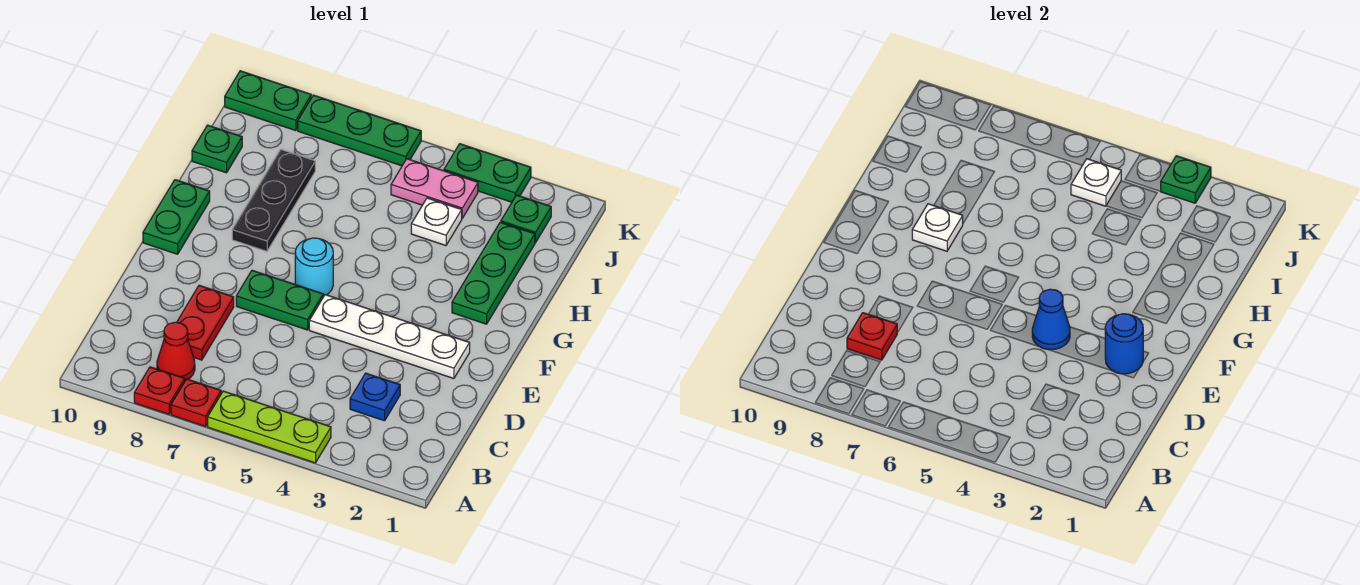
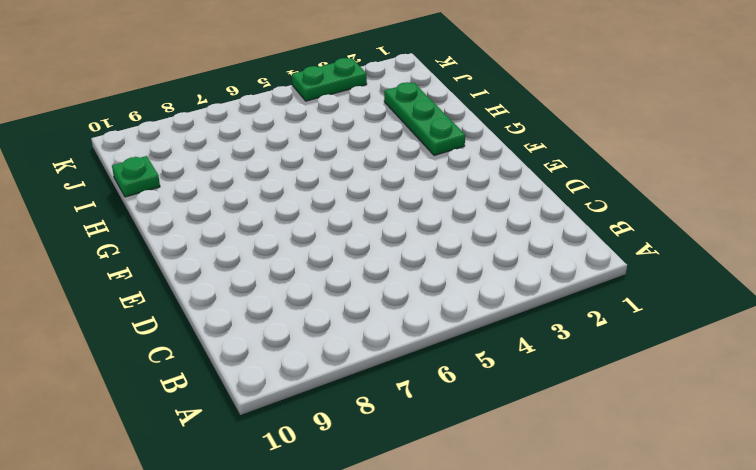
none -> lime 1x3 plate [208,391,331,463]
none -> red 1x1 plate [171,379,221,427]
none -> red 1x1 plate [134,367,185,414]

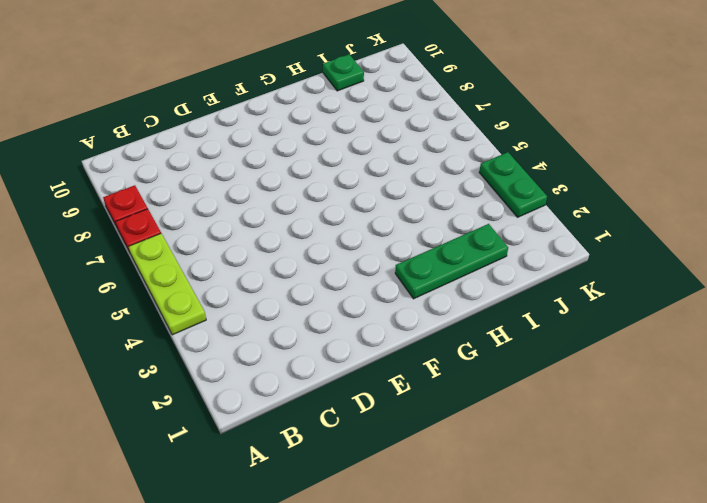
none -> red 1x1 cone [157,322,195,381]
none -> blue 1x1 plate [350,373,400,421]
none -> red 1x2 plate [177,285,234,360]

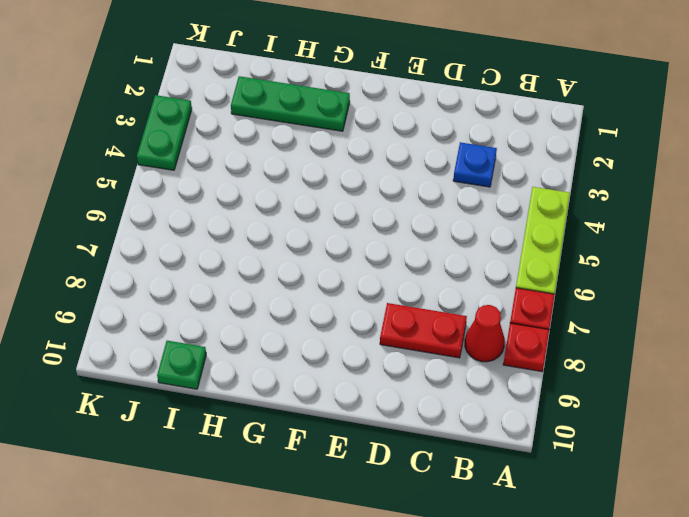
none -> white 1x4 plate [309,295,470,379]
none -> green 1x2 plate [236,270,323,330]
none -> cyan 1x1 round brick [295,238,333,297]

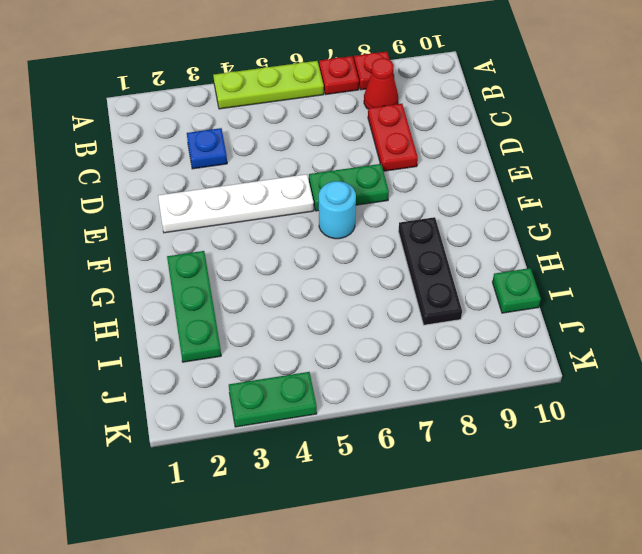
none -> green 1x2 plate [143,180,210,254]
none -> white 1x1 plate [411,198,462,246]
none -> green 1x1 plate [501,195,551,243]

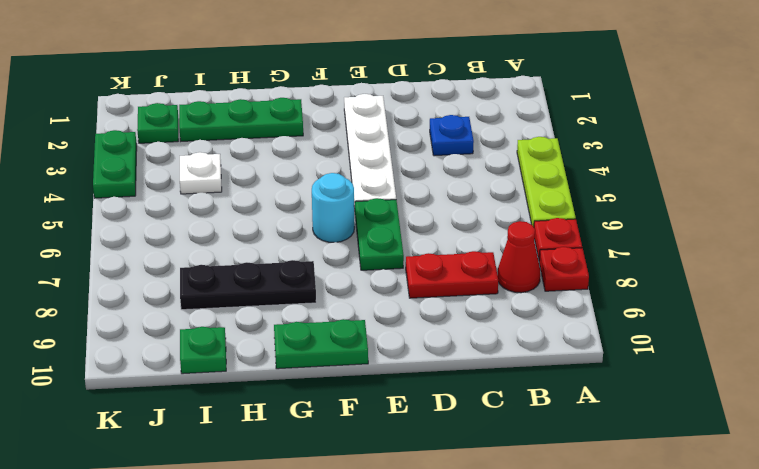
none -> pink 1x2 plate [391,159,478,218]
none -> green 1x3 plate [298,95,421,166]
none -> green 1x2 plate [225,71,311,131]

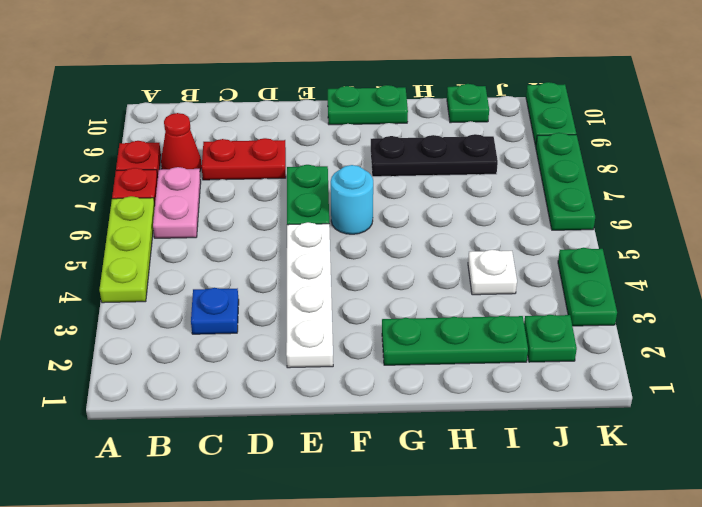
pink 1x2 plate [153,167,201,238] -> pink 1x2 plate moved to [391,159,478,218]
none -> red 1x1 plate [847,313,897,360]
none -> blue 1x1 round brick [1105,314,1143,374]
none -> blue 1x1 cone [1032,289,1070,350]

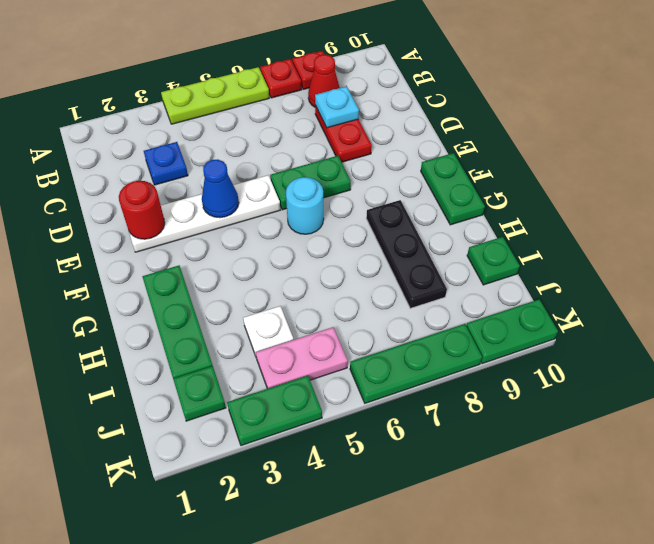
cyan 1x1 plate [315,86,359,128] -> red 1x1 plate [847,313,897,360]
red 1x1 round brick [119,181,165,239] -> blue 1x1 round brick [1105,314,1143,374]
none -> white 1x1 plate [912,204,963,251]
none -> white 1x1 plate [1071,159,1121,206]
none -> green 1x1 plate [1161,156,1211,203]

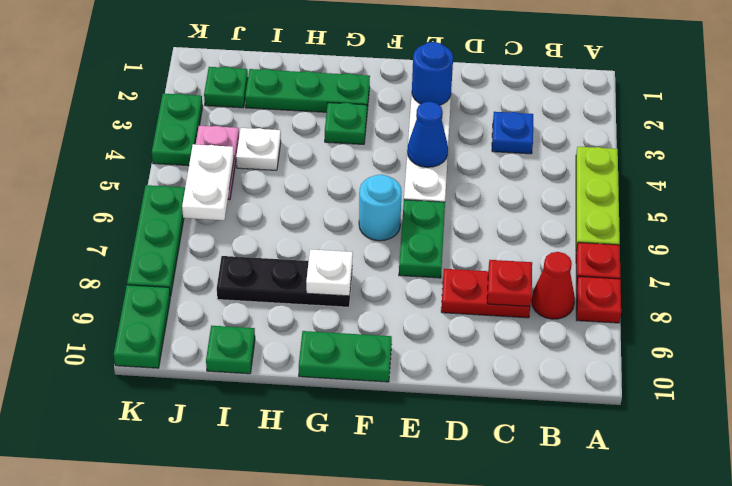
green 1x1 plate [325,103,367,144] -> green 1x1 plate moved to [1161,156,1211,203]
white 1x2 plate [182,144,234,220] -> white 1x1 plate [1071,159,1121,206]

